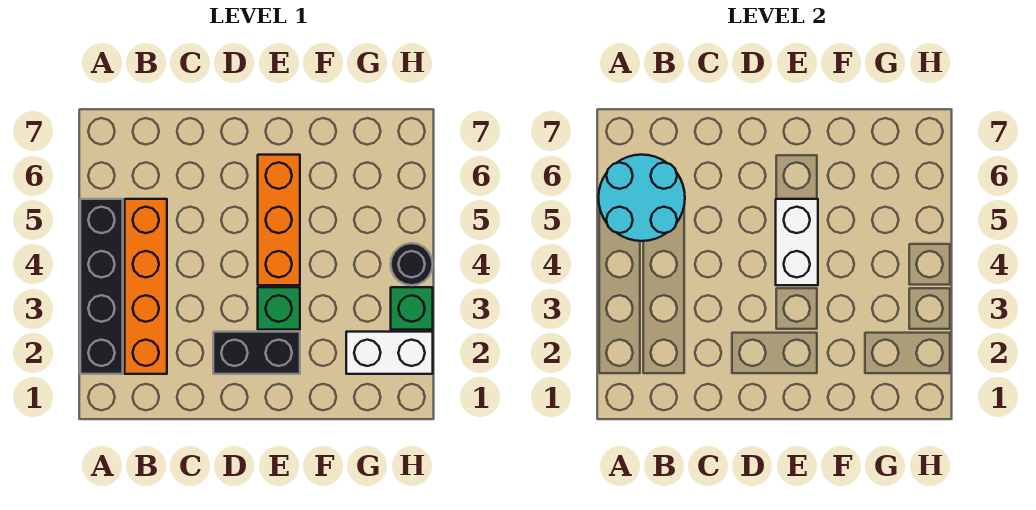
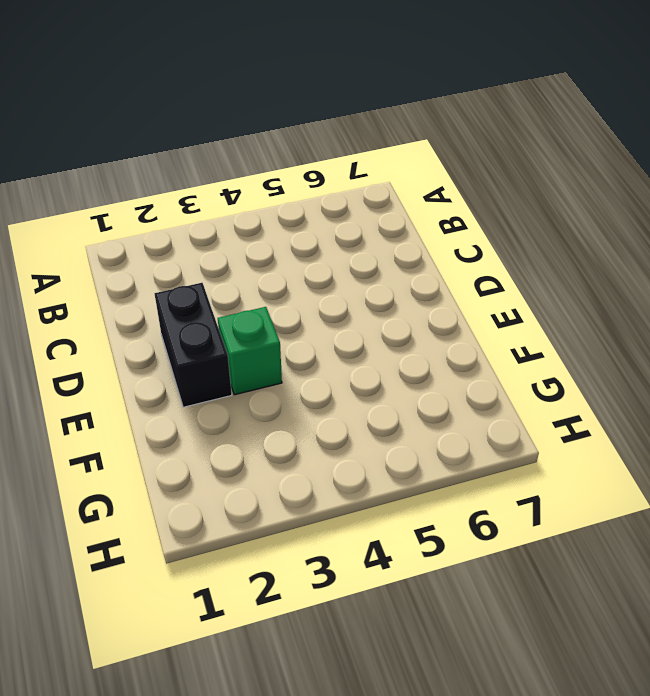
none -> black 1x4 brick [80,199,123,374]
none -> orange 1x4 brick [125,199,167,374]

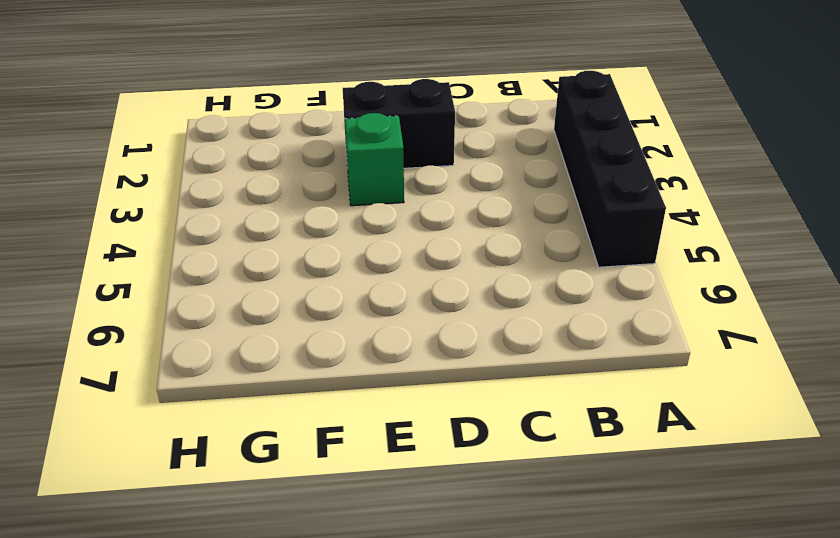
none -> orange 1x4 brick [125,199,167,374]
none -> orange 1x3 brick [258,155,300,285]

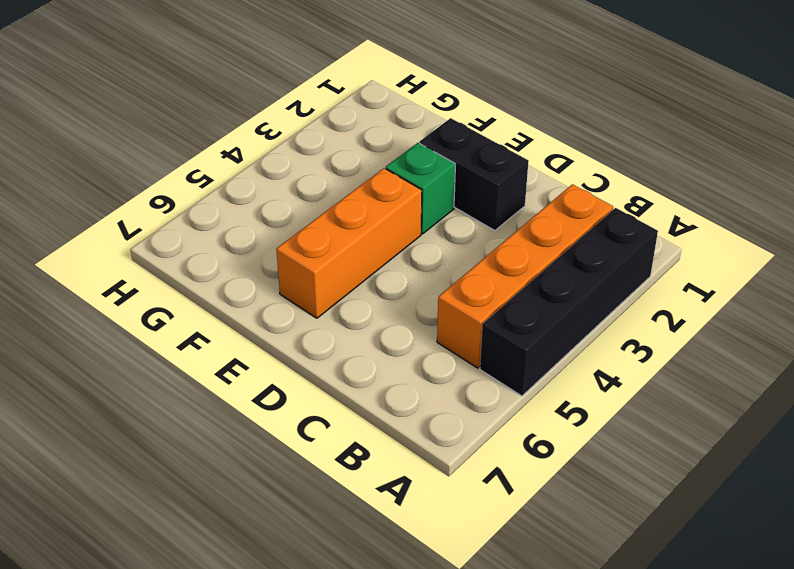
none -> white 1x2 brick [346,332,433,374]
none -> green 1x1 brick [391,287,433,330]

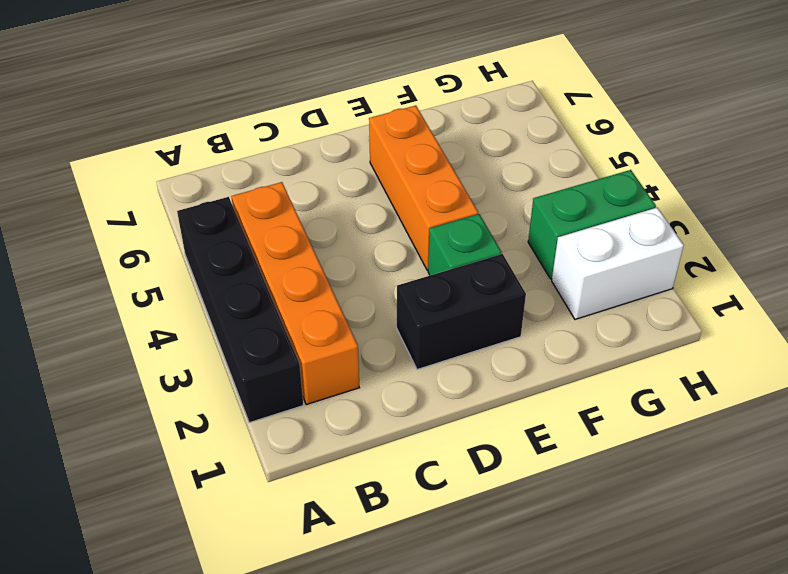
green 1x2 brick [528,170,656,279] -> green 1x1 brick [391,287,433,330]
none -> black 1x1 round brick [391,243,433,285]
none -> cyan 2x2 round brick [599,155,685,241]

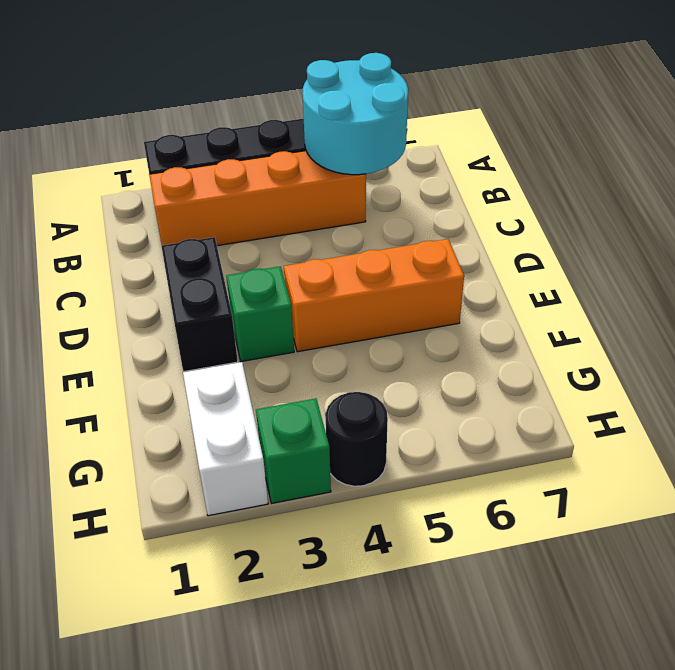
none -> white 1x2 brick [776,199,818,285]

